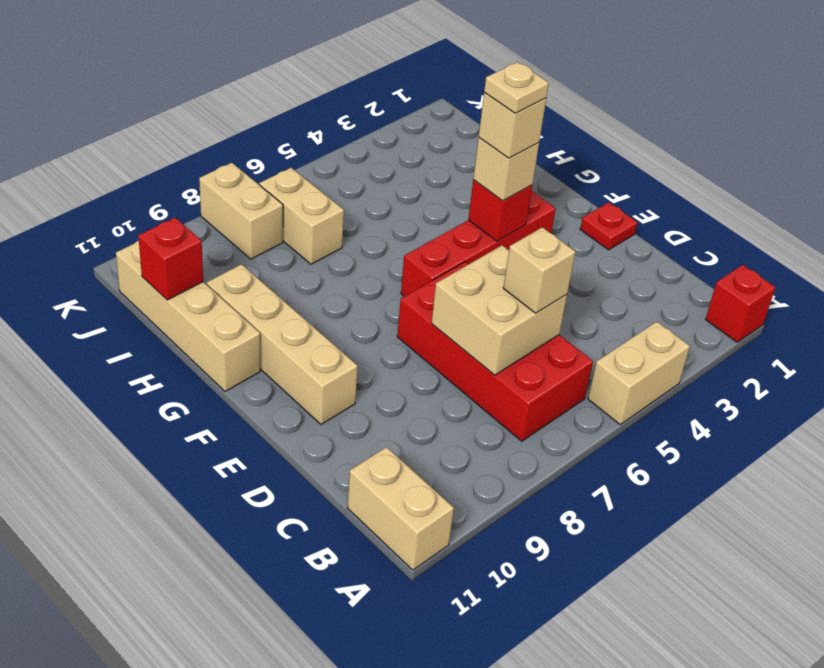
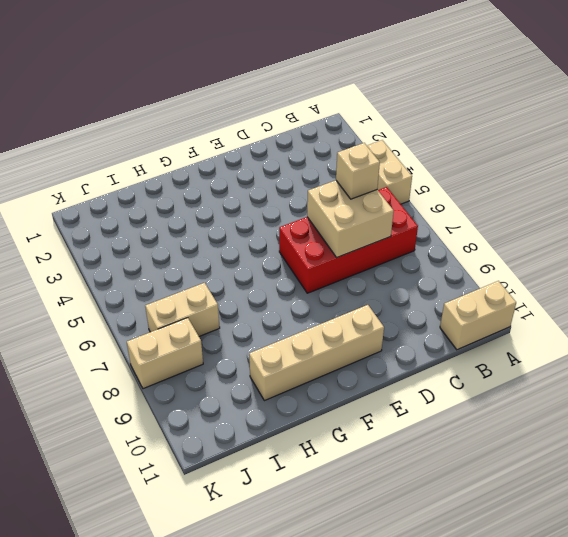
none -> red 1x1 brick [706,265,775,342]
none -> red 1x1 plate [580,202,637,250]
none -> red 1x4 brick [401,191,556,296]

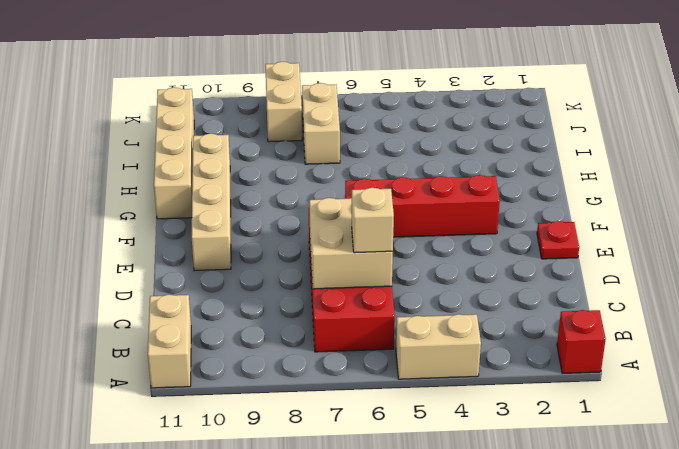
none -> red 1x1 brick [468,180,532,241]
none -> red 1x1 brick [138,218,203,300]
none -> tan 1x1 brick [473,138,539,201]

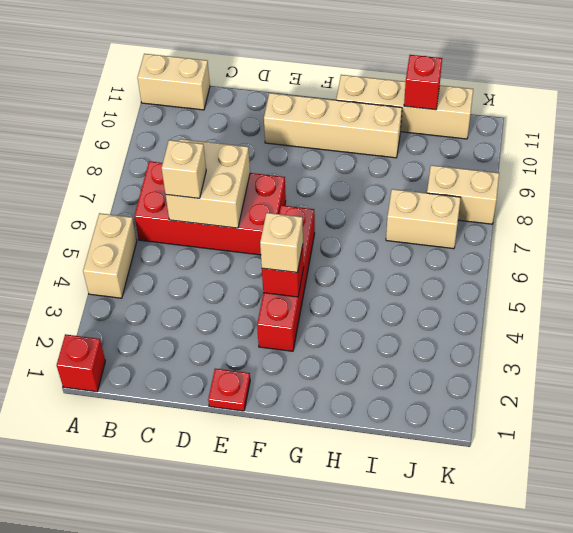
none -> tan 1x1 brick [479,93,546,158]
none -> tan 1x1 plate [484,62,549,113]

